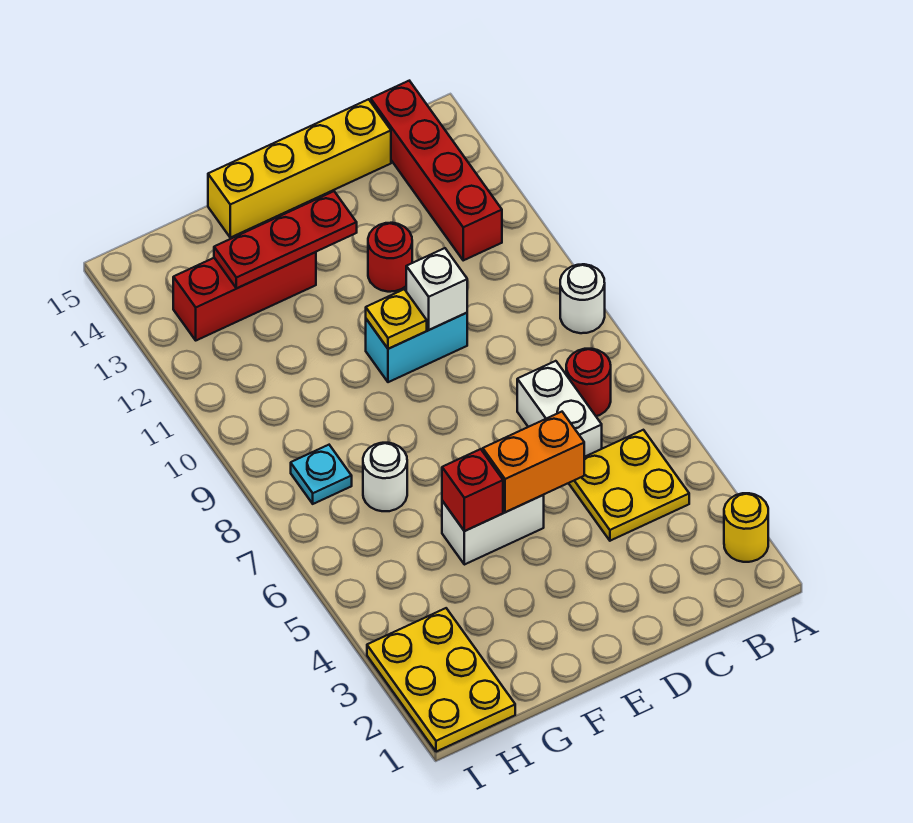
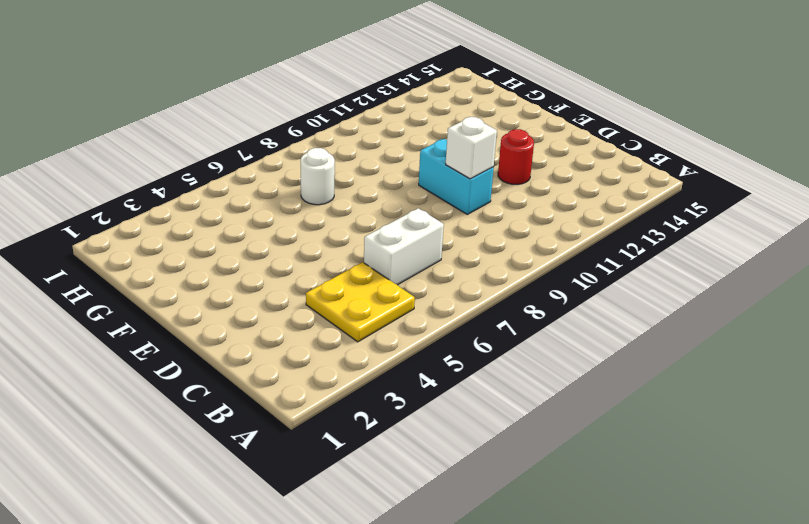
none -> yellow 1x1 round brick [724,493,768,562]
none -> white 1x1 round brick [560,264,605,333]
none -> red 1x1 round brick [566,349,611,416]

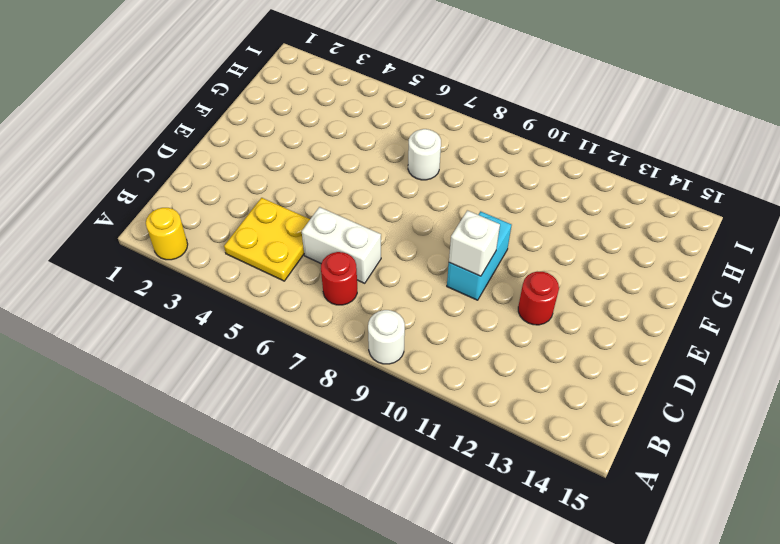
none -> red 1x4 brick [371,81,502,260]
none -> yellow 1x4 brick [208,99,391,238]
none -> white 1x2 brick [442,495,544,565]

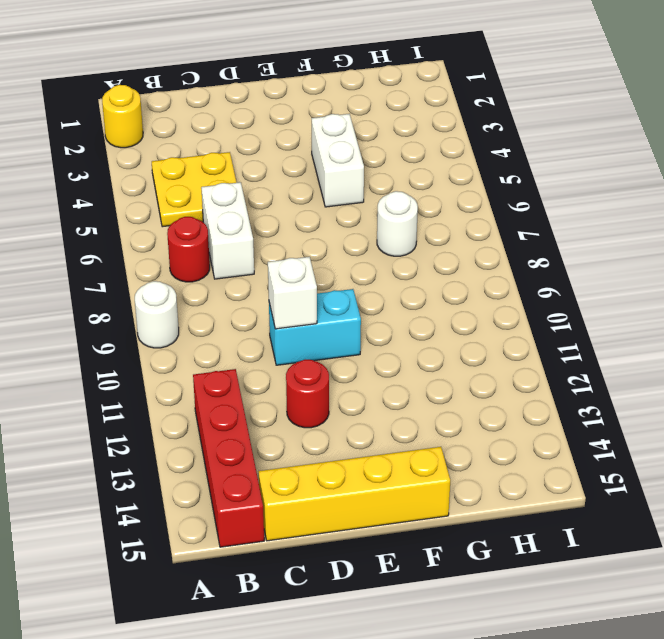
white 1x2 brick [312,114,364,207] -> white 1x2 brick turned to [442,495,544,565]
none -> red 1x3 brick [173,252,316,340]
none -> yellow 2x3 plate [367,608,515,752]
none -> cyan 1x1 plate [291,445,352,504]

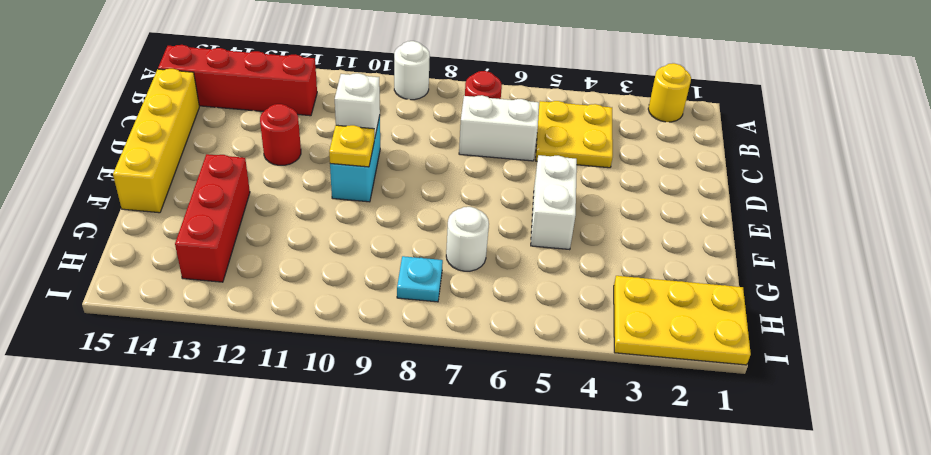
none -> orange 1x2 brick [483,412,584,512]
none -> red 1x3 plate [214,191,357,288]
none -> red 1x1 brick [442,449,503,531]

